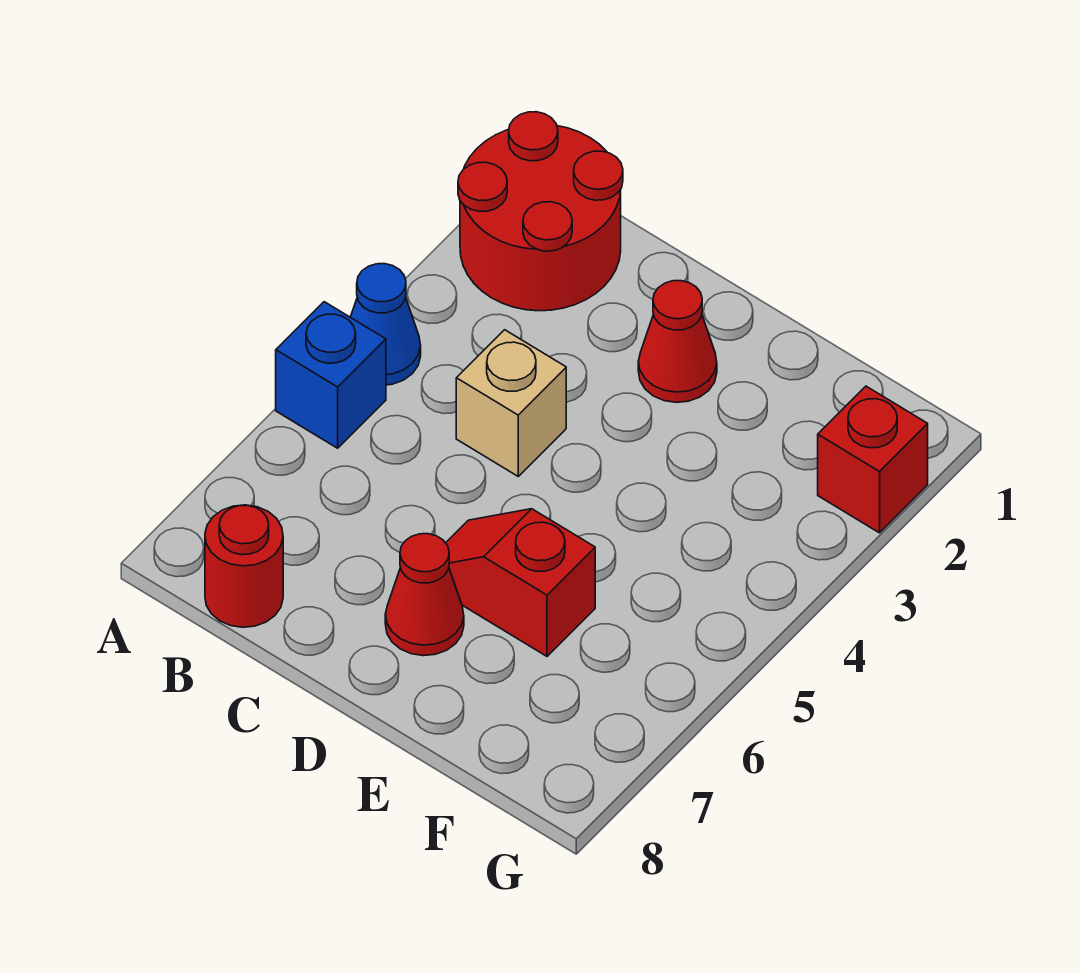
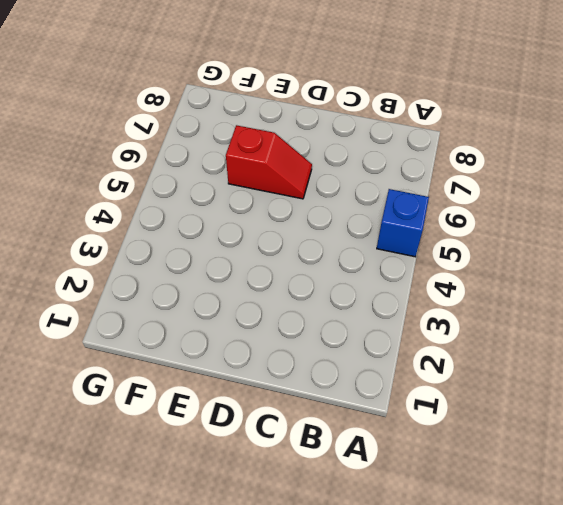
none -> red 2x2 round brick [458,112,623,311]
none -> blue 1x1 cone [351,264,421,385]

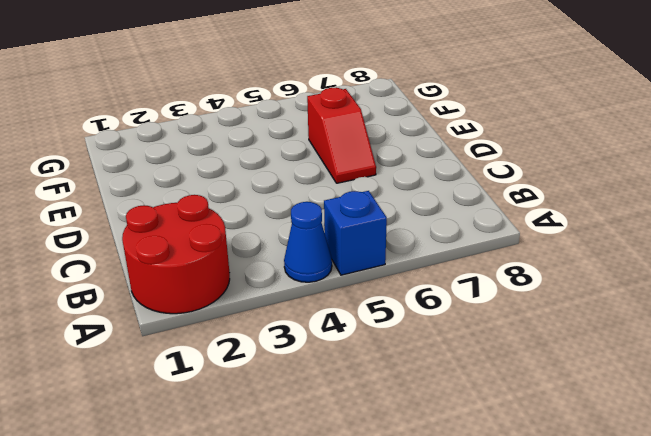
none -> red 1x1 round brick [205,505,283,627]
none -> tan 1x1 brick [456,330,566,476]

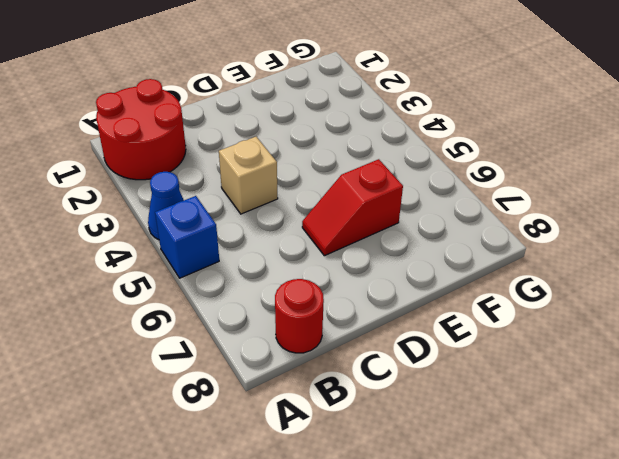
none -> red 1x1 cone [638,281,717,403]
none -> red 1x1 cone [385,534,464,656]

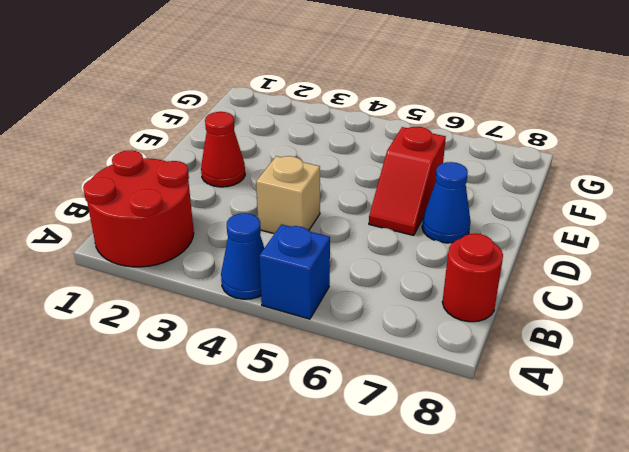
blue 1x1 cone [422,162,470,243] -> red 1x1 cone [385,534,464,656]
none -> red 1x1 brick [818,386,928,533]

